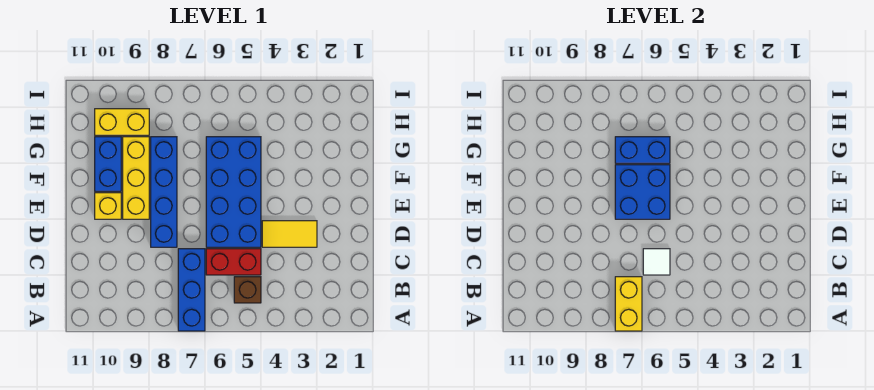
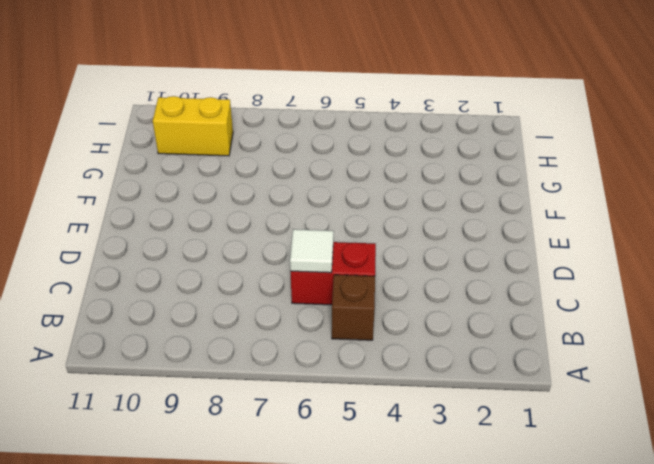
none -> blue 1x3 brick [178,249,205,331]
none -> yellow 1x2 tile [262,221,317,247]
none -> blue 2x4 brick [206,137,261,247]

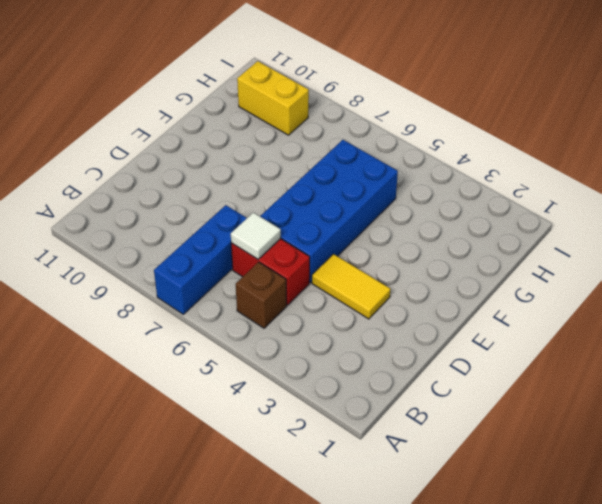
none -> blue 1x4 brick [151,137,177,247]
none -> yellow 1x3 brick [123,137,149,219]
none -> yellow 1x1 brick [95,193,121,219]

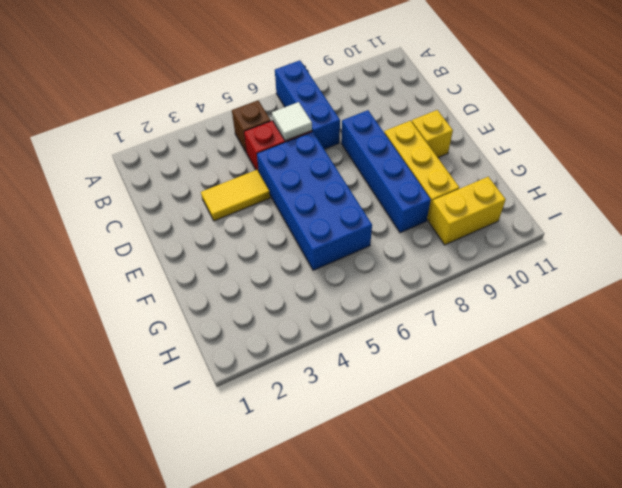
none -> blue 1x2 brick [95,137,121,191]
none -> yellow 1x2 brick [615,277,642,331]
none -> blue 2x2 brick [615,165,670,219]

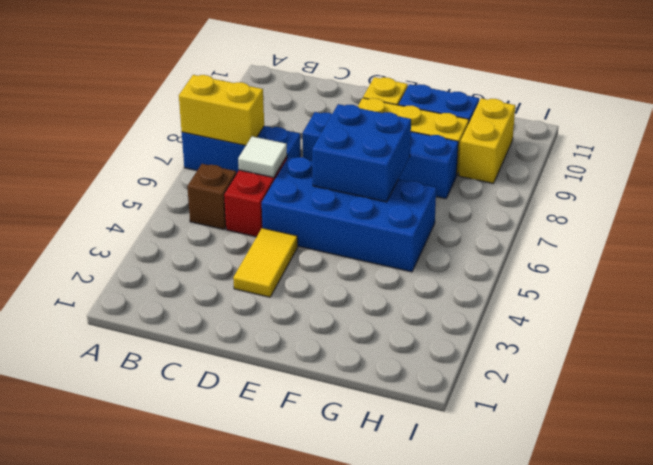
none -> blue 1x2 brick [615,137,670,163]

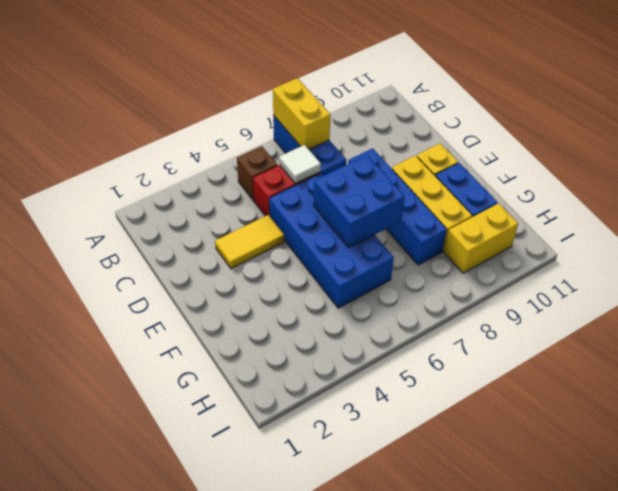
none -> blue 1x2 brick [615,137,670,163]

